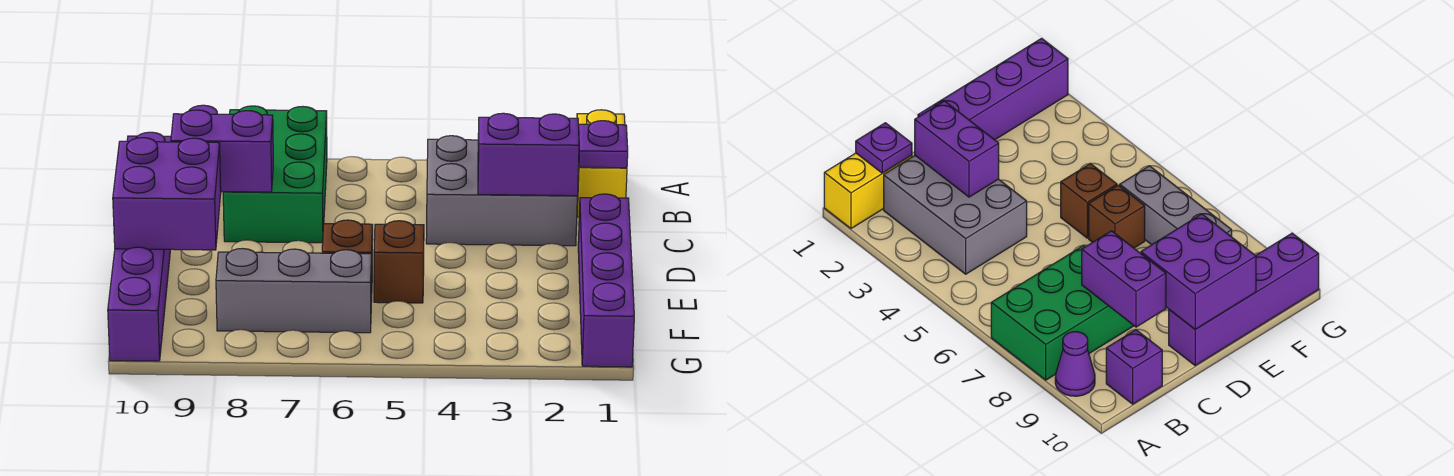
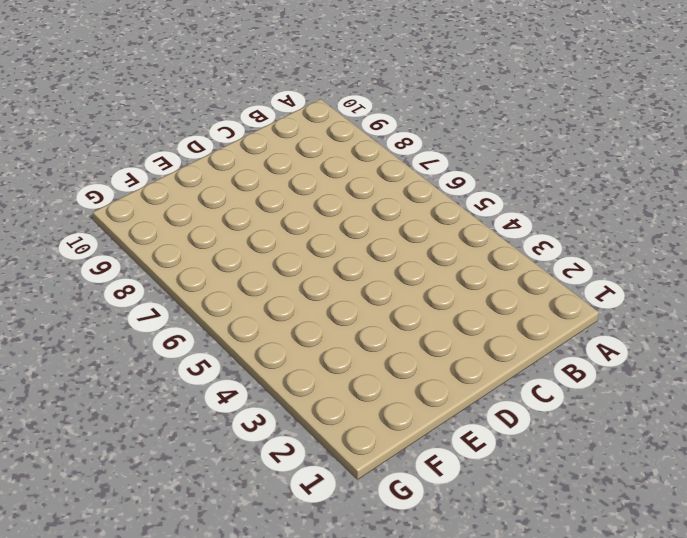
none -> yellow 1x2 brick [577,110,627,217]
none -> green 2x3 brick [223,106,327,243]
none -> purple 1x1 cone [1055,332,1095,396]

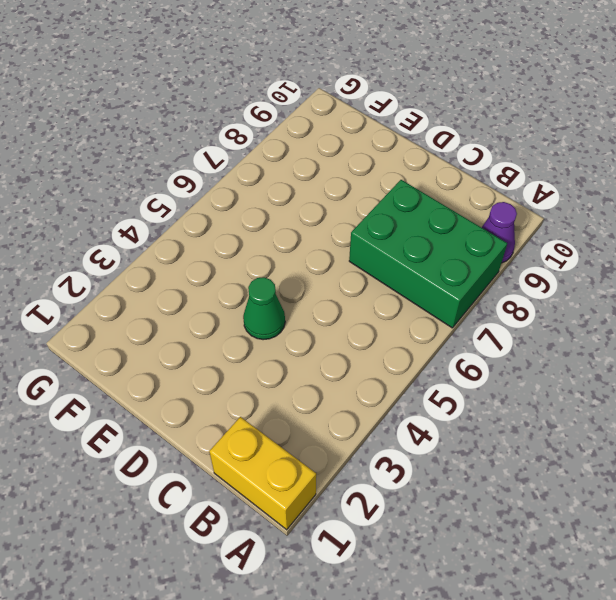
green 1x1 cone [243,277,285,340] -> none
none -> grey 2x3 brick [426,136,577,246]
none -> purple 1x1 brick [1106,330,1162,404]
none -> purple 1x4 brick [578,194,634,367]

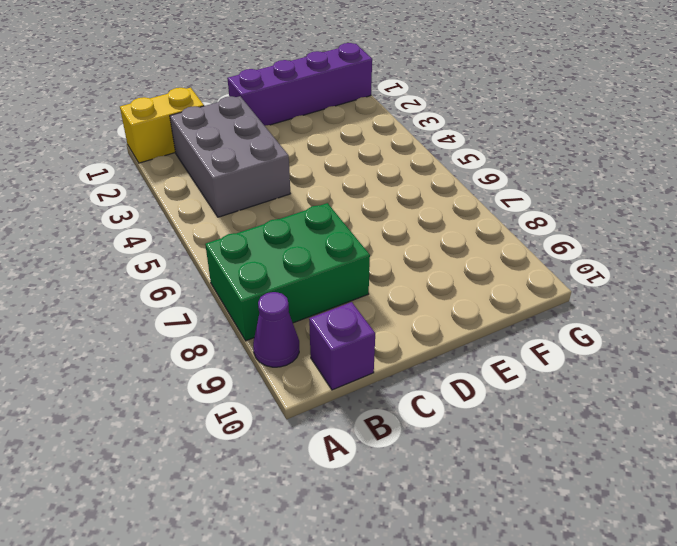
none -> purple 1x4 brick [108,247,171,361]
none -> brown 1x1 brick [374,221,424,303]
none -> brown 1x1 brick [322,220,373,302]

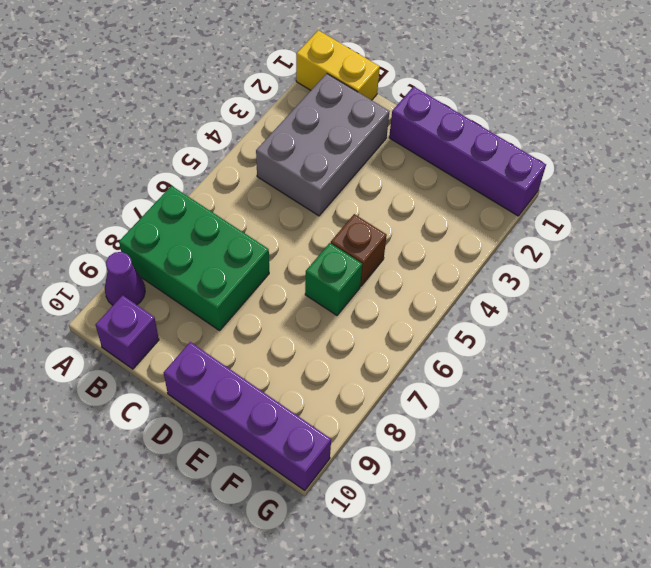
green 1x1 brick [305,243,362,315] -> brown 1x1 brick [322,220,373,302]
none -> grey 1x3 brick [216,249,372,333]
none -> purple 1x1 plate [579,121,628,168]
none -> purple 1x2 brick [478,113,579,196]

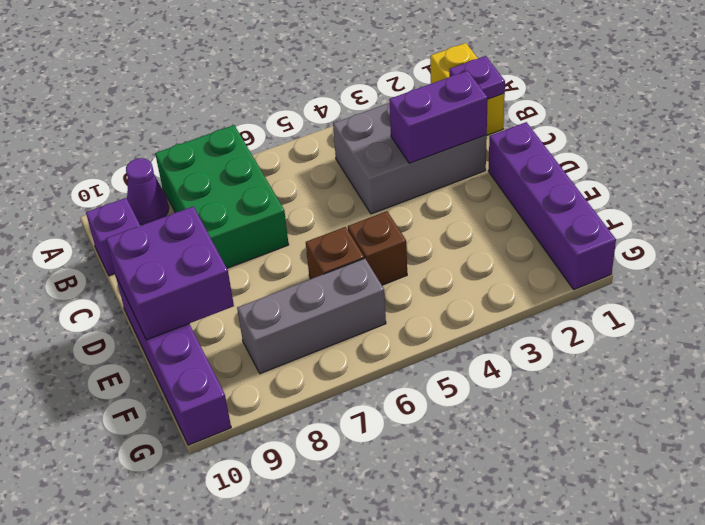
none -> purple 1x2 brick [171,110,273,192]

